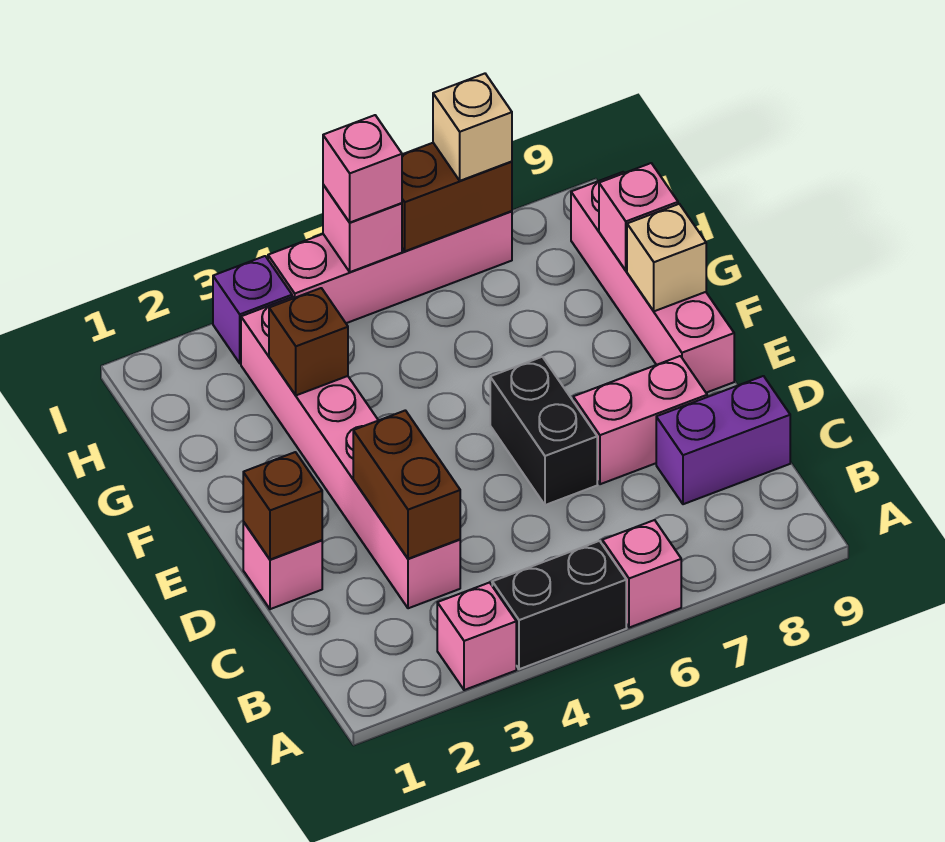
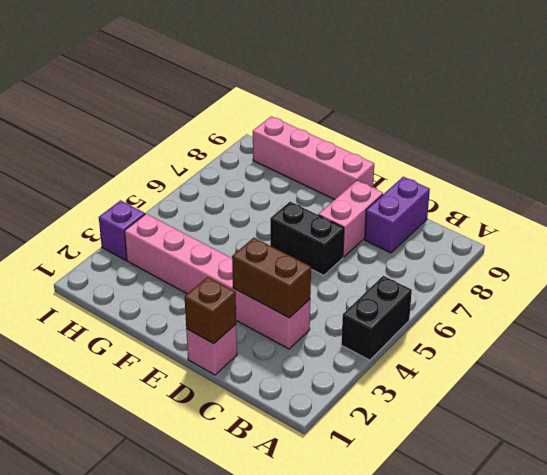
none -> pink 1x1 brick [437,582,516,690]
none -> pink 1x1 brick [602,520,681,628]
none -> pink 1x4 brick [268,211,512,323]

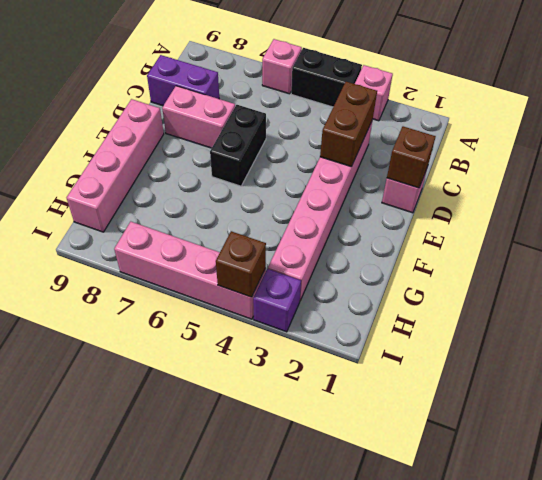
brown 1x1 brick [216,231,266,297] -> brown 1x1 brick moved to [269,288,348,395]
none -> tan 1x1 brick [627,204,706,311]
none -> pink 1x1 brick [599,163,678,270]
none -> pink 1x1 brick [323,185,402,272]

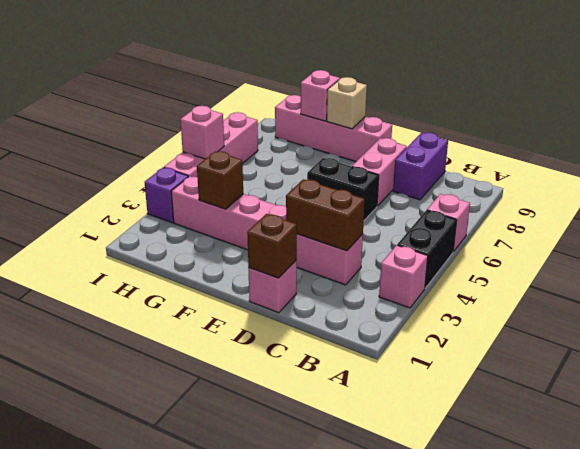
none -> brown 1x2 brick [402,143,512,251]
none -> pink 1x1 brick [323,115,402,222]
none -> tan 1x1 brick [433,74,512,181]

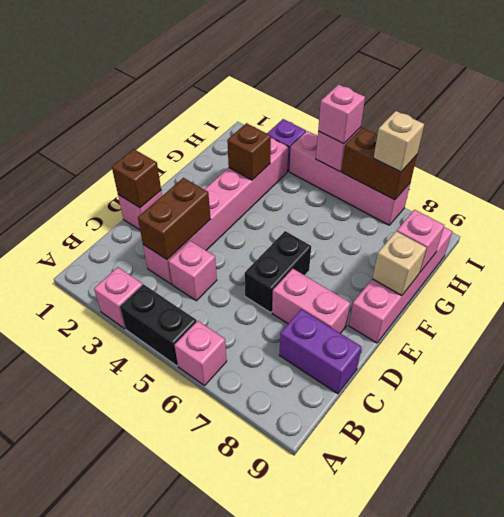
pink 1x1 brick [169,241,217,301] -> none

